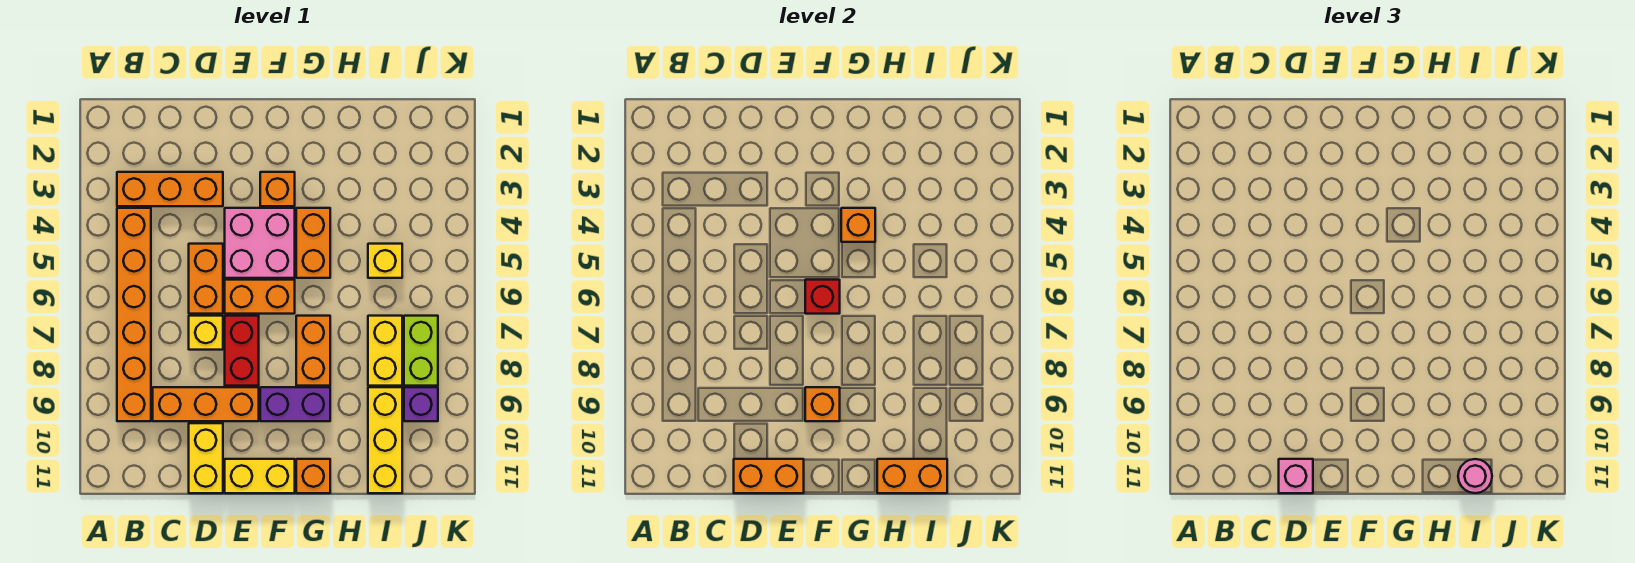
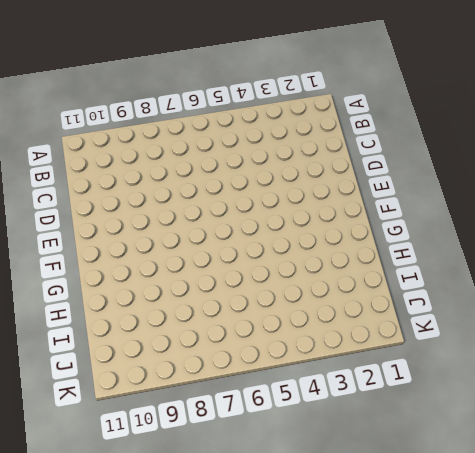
none -> orange 1x3 brick [117,172,223,206]
none -> orange 1x6 brick [117,208,151,421]
none -> orange 1x3 brick [153,387,259,421]

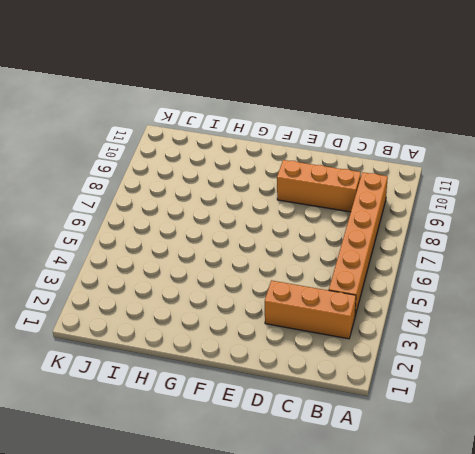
none -> orange 1x2 brick [189,244,223,314]
none -> yellow 1x1 brick [189,316,223,350]
none -> yellow 1x2 brick [189,423,223,493]

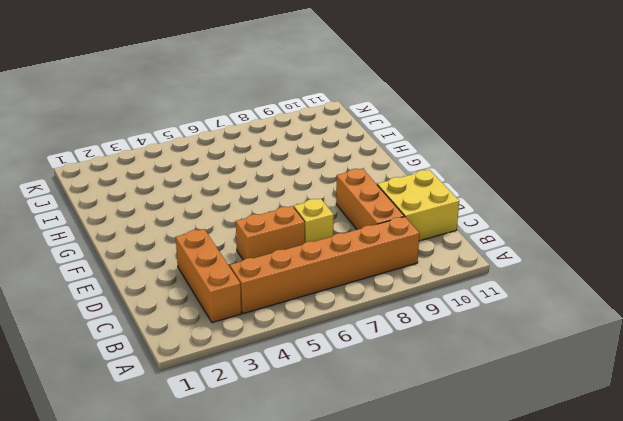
yellow 2x2 brick [377,170,459,241] -> yellow 1x2 brick [189,423,223,493]
none -> pink 2x2 brick [225,208,295,278]
none -> orange 1x2 brick [225,280,295,314]
none -> red 1x2 brick [225,316,259,386]

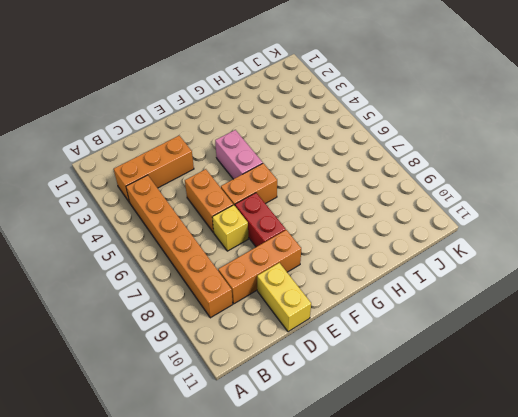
pink 1x2 brick [215,130,263,179] -> pink 2x2 brick [225,208,295,278]
none -> yellow 1x2 brick [225,459,295,493]
none -> orange 1x1 brick [260,172,295,206]
none -> purple 1x2 brick [260,387,330,421]

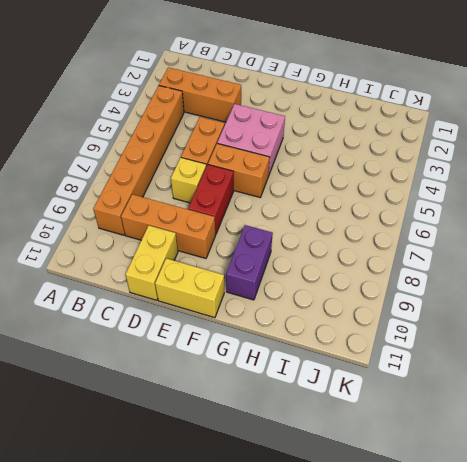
purple 1x2 brick [226,225,273,300] -> purple 1x2 brick turned to [260,387,330,421]
none -> orange 1x1 brick [260,172,295,206]
none -> orange 1x2 brick [296,208,330,278]
none -> orange 1x2 brick [296,316,330,386]

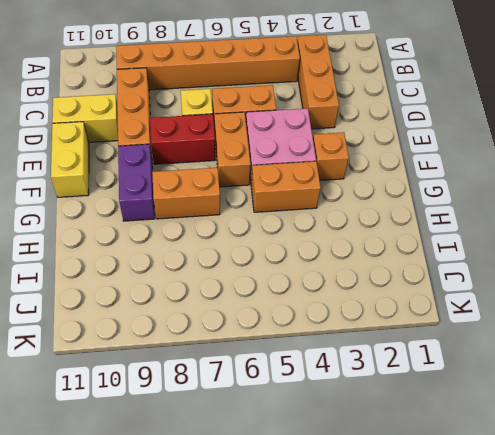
none -> orange 1x1 brick [296,459,330,493]
none -> yellow 1x1 brick [368,244,402,278]
none -> yellow 1x2 brick [368,316,402,386]

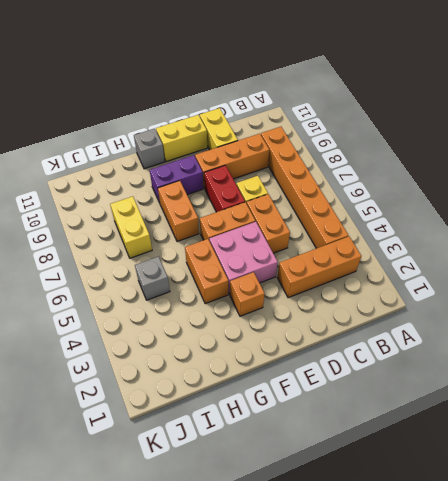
grey 1x1 brick [134,129,165,169] -> orange 1x1 brick [296,459,330,493]
grey 1x1 brick [135,256,170,300] -> yellow 1x1 brick [368,244,402,278]
none -> yellow 1x3 brick [368,387,402,493]
none -> lime 1x2 brick [404,316,438,386]
none -> purple 1x1 brick [404,387,438,421]

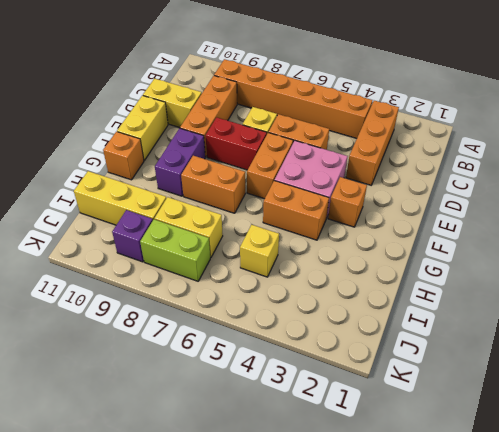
none -> orange 1x2 brick [734,459,804,493]
none -> red 1x1 brick [805,280,840,314]
none -> orange 1x1 brick [805,387,840,421]

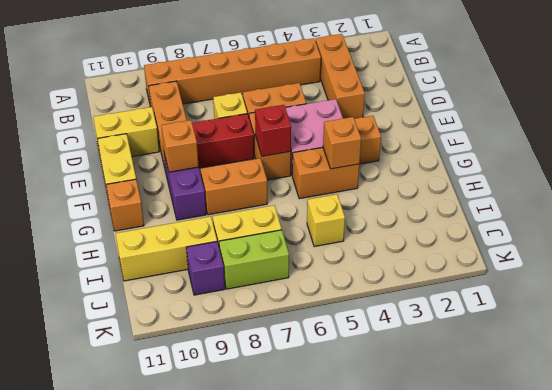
none -> orange 1x2 brick [734,459,804,493]
none -> orange 1x2 brick [877,459,947,493]
none -> pink 1x1 brick [1279,459,1313,493]

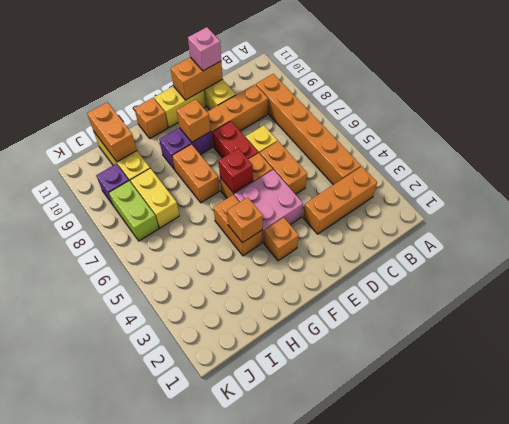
orange 1x2 brick [87,102,137,162] -> orange 1x2 brick turned to [877,459,947,493]
none -> yellow 1x1 brick [368,244,402,278]
none -> pink 1x1 round brick [1458,459,1492,493]

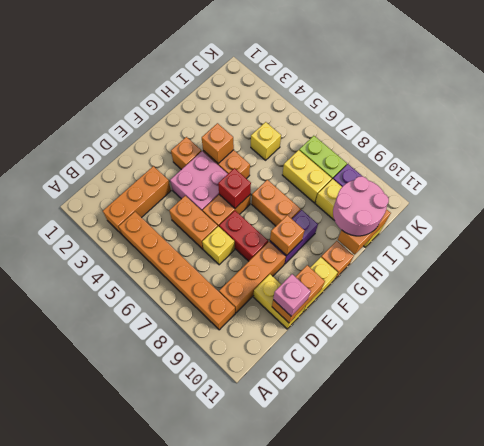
pink 2x2 round brick [333,176,389,236] -> pink 1x1 round brick [1458,459,1492,493]

